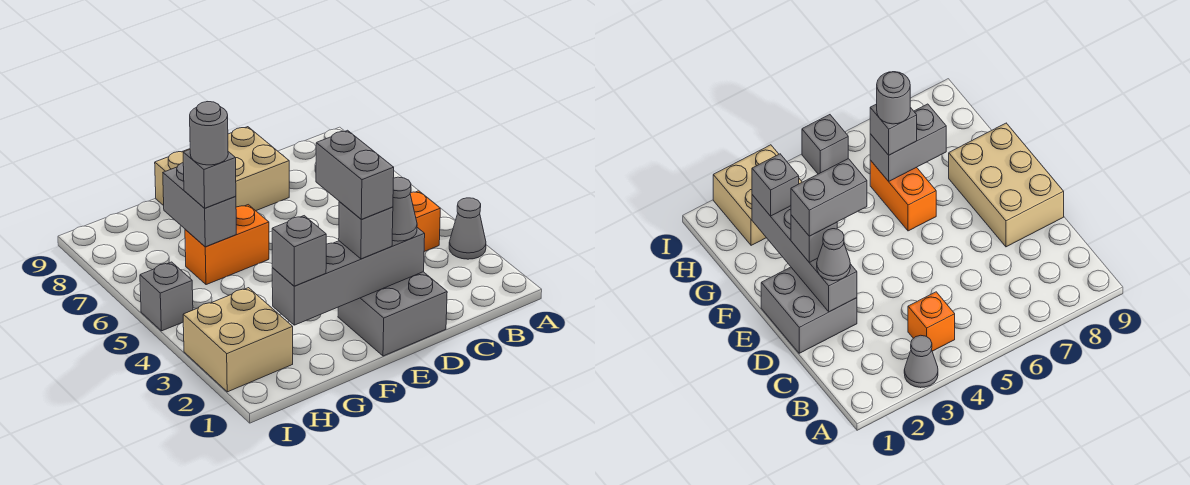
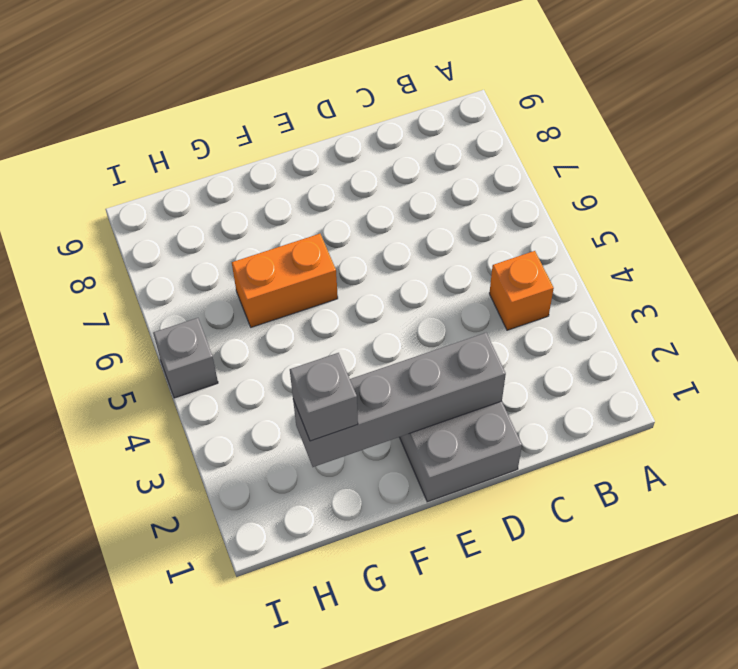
none -> grey 1x1 cone [449,198,486,259]
none -> tan 2x3 brick [155,127,289,211]
none -> tan 2x2 brick [183,288,293,392]

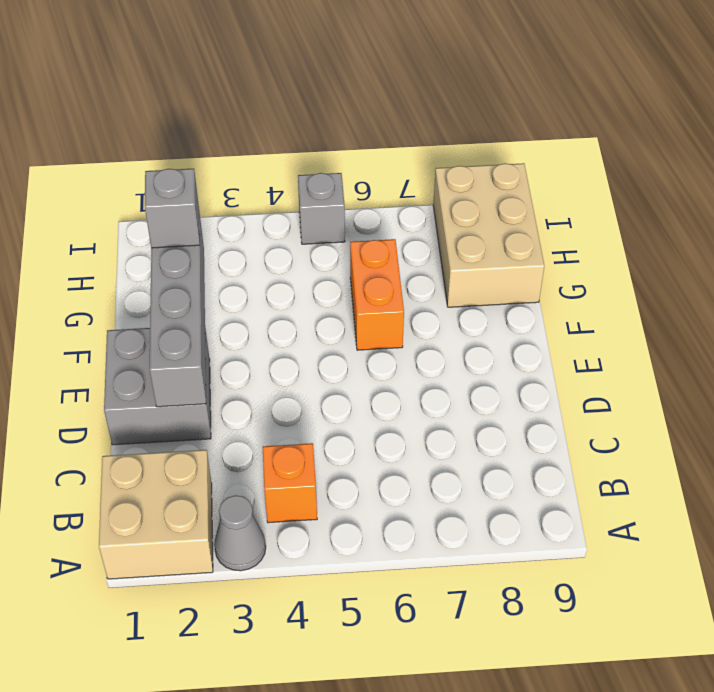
tan 2x2 brick [99,450,213,579] -> tan 2x2 brick moved to [183,288,293,392]
tan 2x3 brick [433,163,544,307] -> tan 2x3 brick moved to [155,127,289,211]
none -> grey 1x2 brick [163,163,236,247]
none -> grey 1x1 cone [392,177,417,241]
none -> grey 1x1 brick [339,202,393,259]

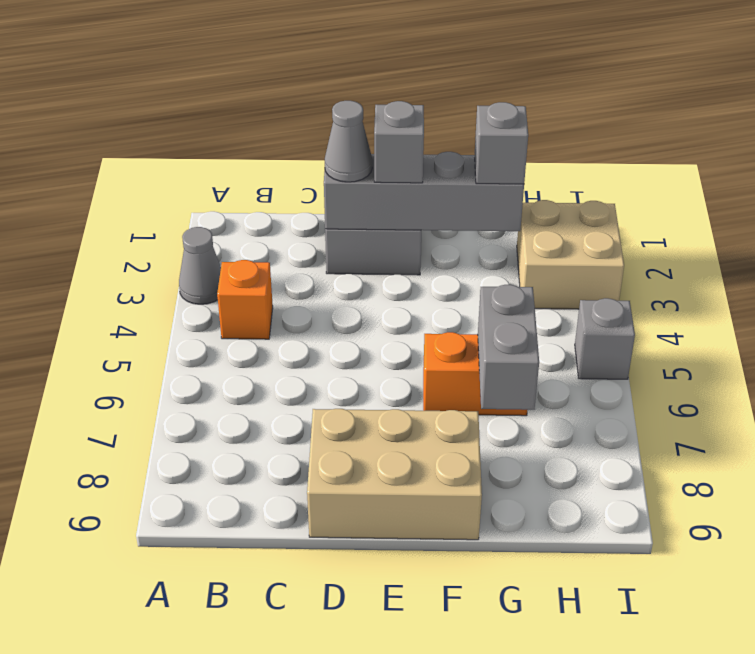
none -> grey 1x1 brick [183,150,236,208]
none -> grey 1x2 brick [316,130,394,220]
none -> grey 1x1 round brick [190,102,228,165]

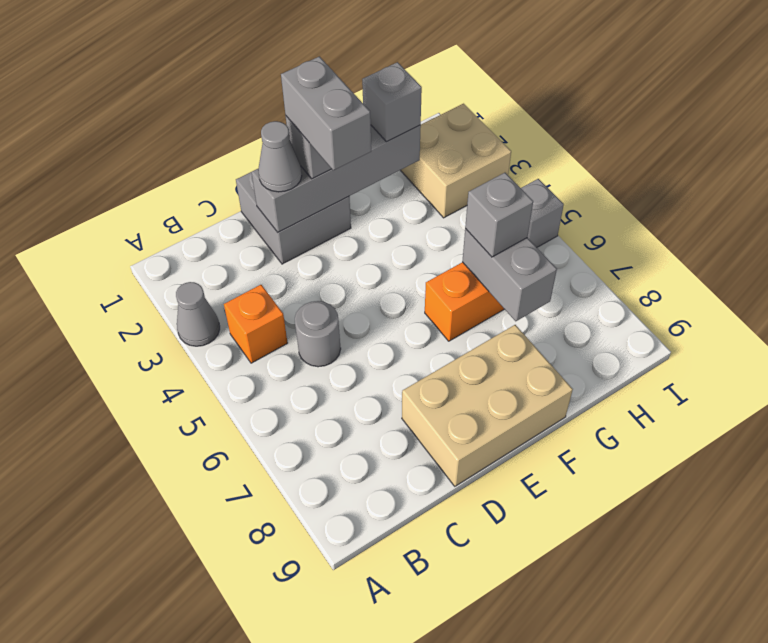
grey 1x1 round brick [295,301,341,367] -> grey 1x1 round brick moved to [190,102,228,165]

